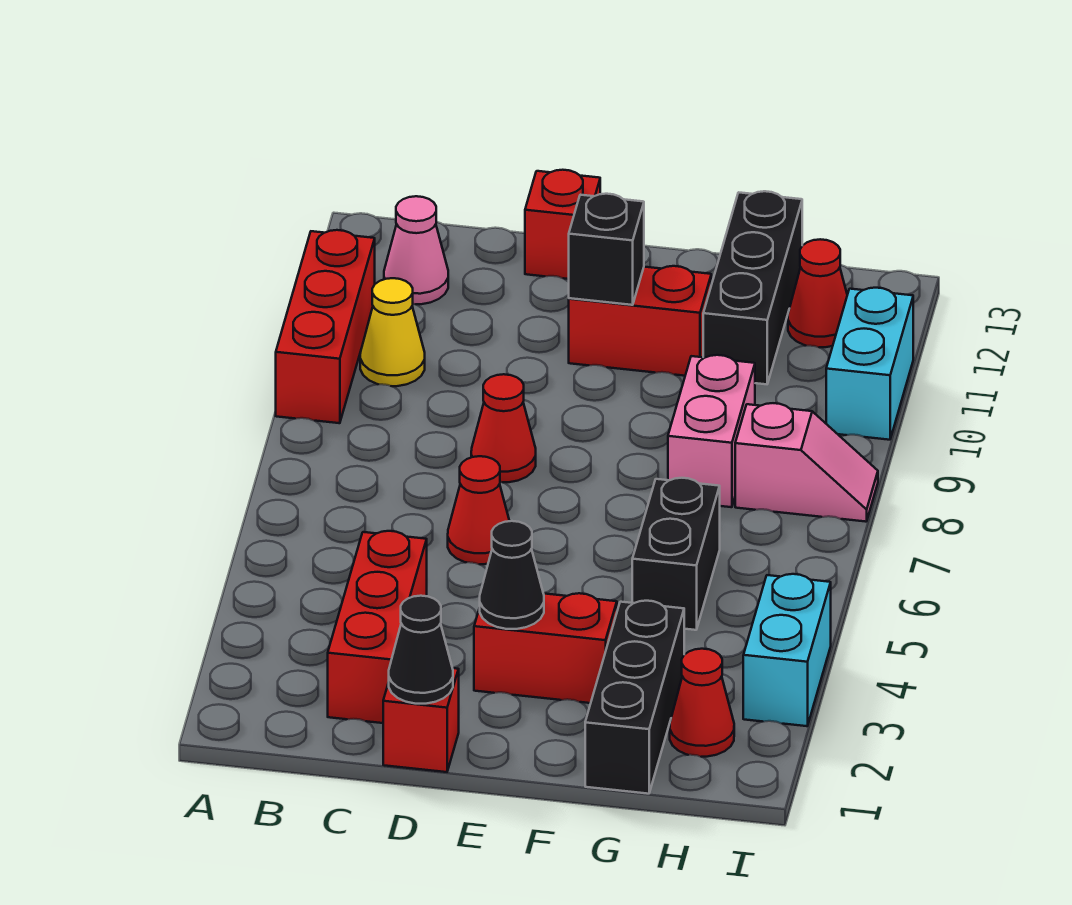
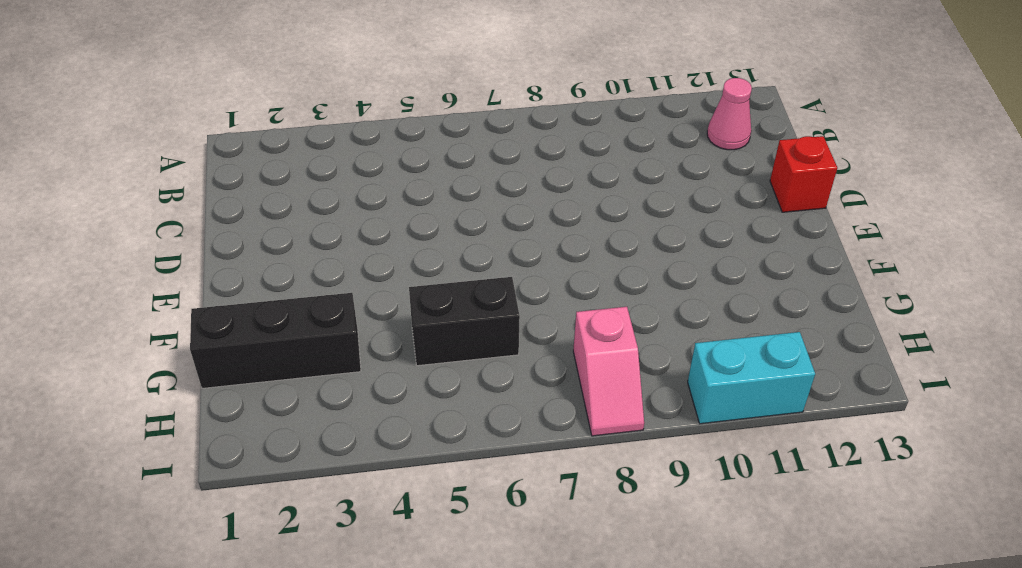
none -> red 1x3 brick [276,230,375,423]
none -> yellow 1x1 cone [360,278,425,386]
none -> red 1x3 brick [328,531,427,723]

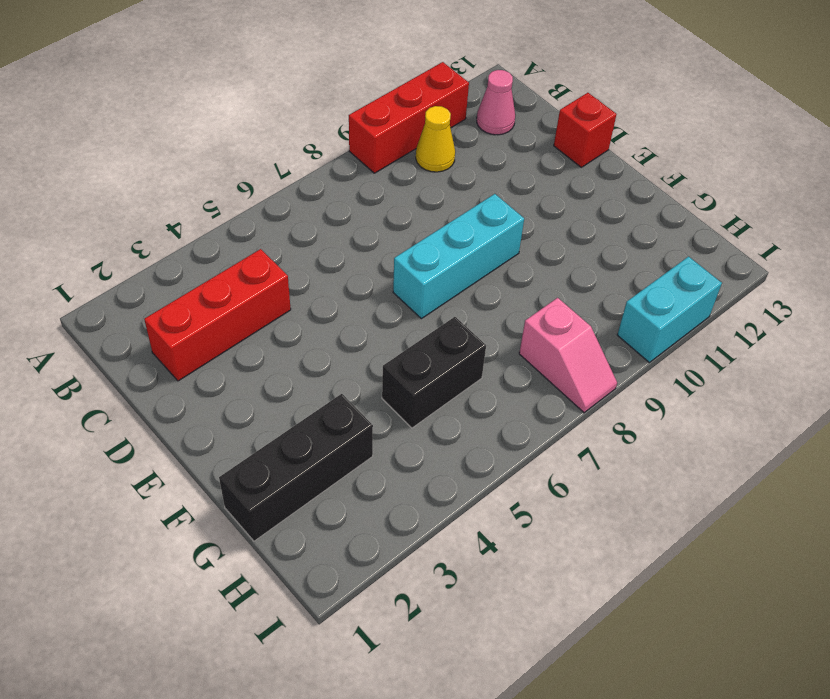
cyan 1x3 brick [393,194,524,319] -> none
none -> red 1x1 brick [383,668,459,772]
none -> red 1x1 cone [448,456,509,564]
none -> red 1x1 cone [471,374,536,482]

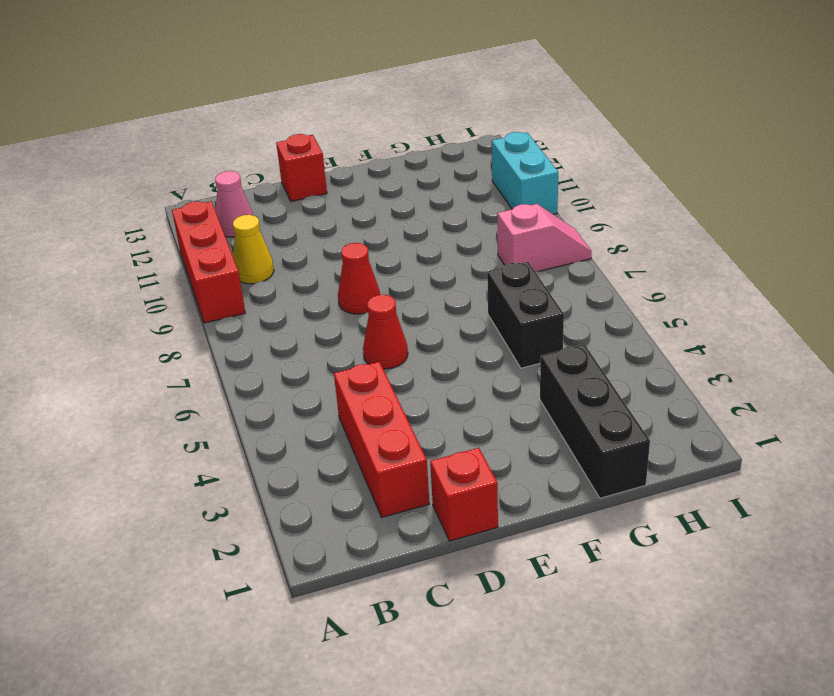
none -> red 1x2 brick [474,593,617,703]
none -> red 1x2 brick [569,266,711,376]
none -> pink 1x2 brick [668,355,755,507]

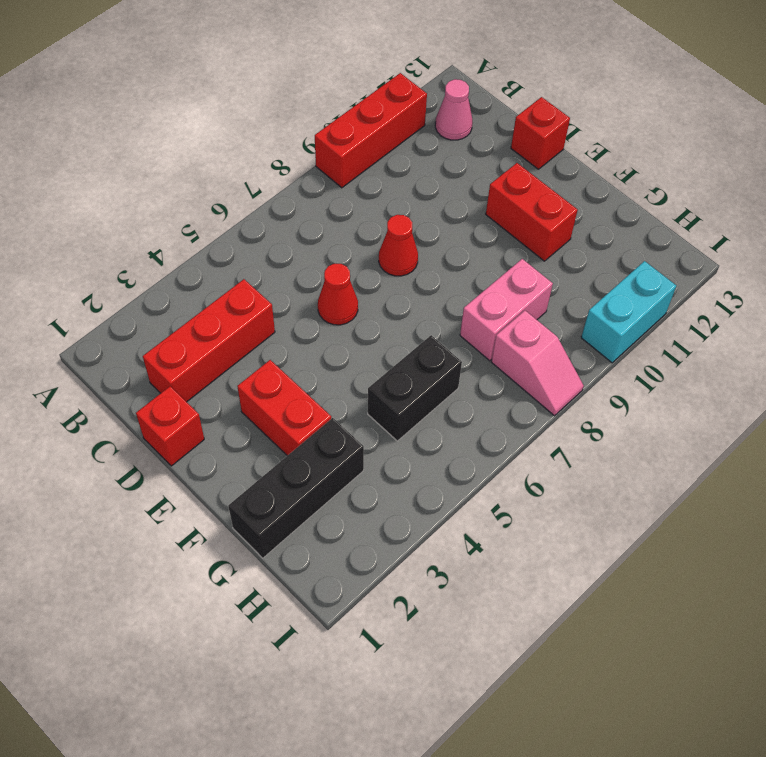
none -> yellow 1x1 cone [360,278,425,386]
none -> black 1x3 brick [703,191,802,384]
none -> red 1x1 cone [670,649,734,757]

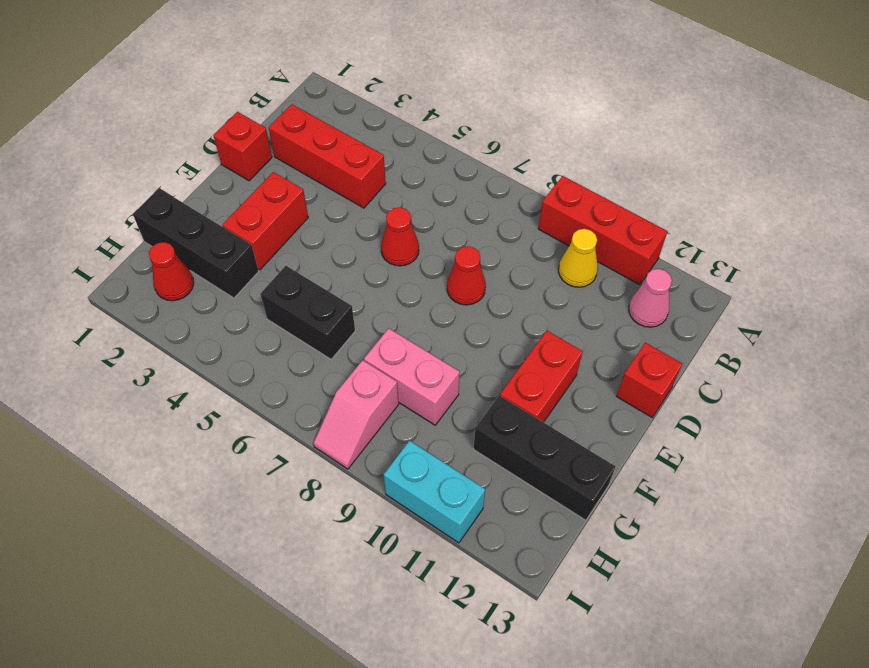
none -> red 1x1 cone [788,239,847,347]
none -> cyan 1x2 brick [743,574,831,726]
none -> black 1x1 cone [389,596,453,704]

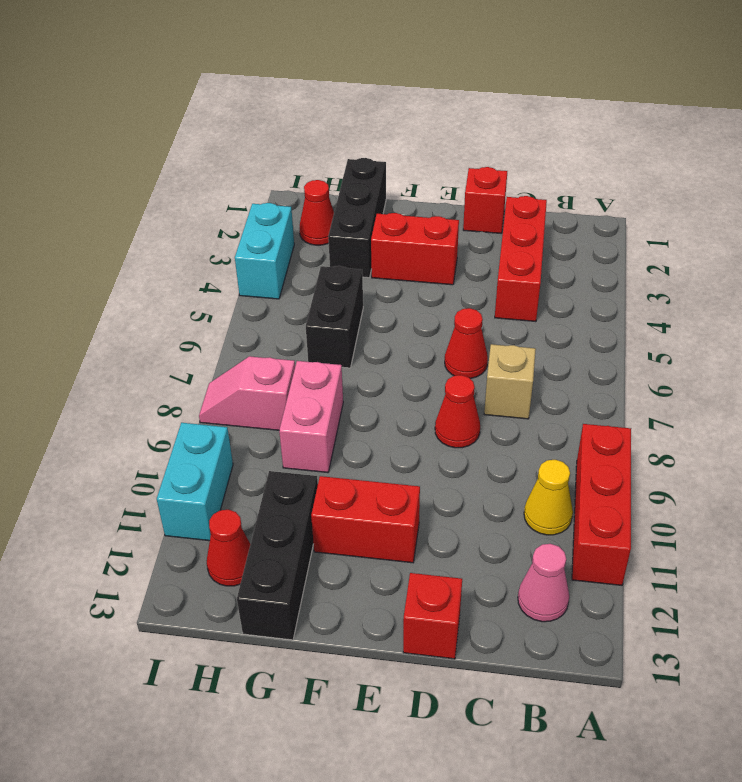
tan 1x1 brick [484,344,536,419] -> none
none -> black 1x1 cone [389,596,453,704]
none -> black 1x1 cone [480,521,544,629]
none -> black 1x1 brick [569,194,644,305]

